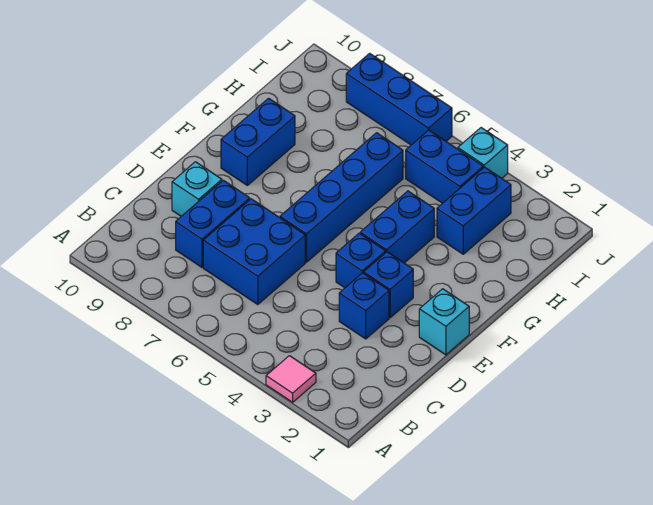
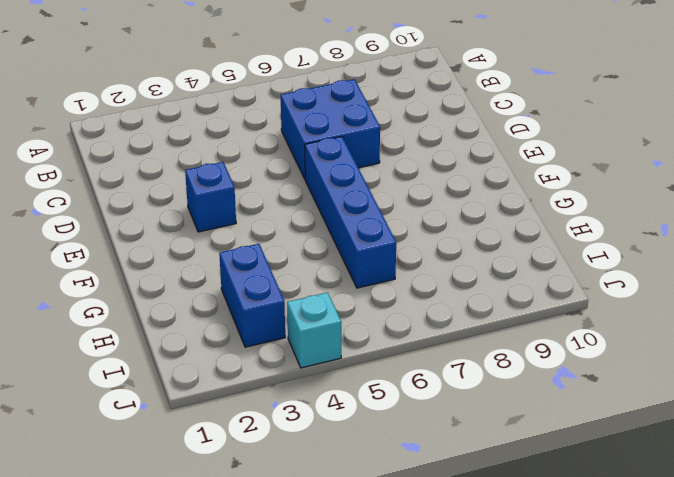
none -> pink 1x1 tile [266,356,316,402]
none -> blue 1x2 brick [176,180,250,267]
none -> blue 1x1 brick [339,273,389,339]

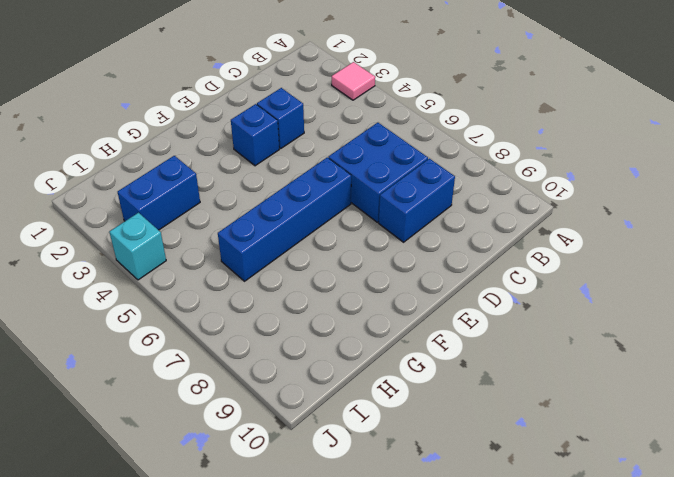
none -> cyan 1x1 brick [172,162,222,216]
none -> cyan 1x1 brick [419,289,469,355]
none -> blue 1x1 brick [336,233,386,288]

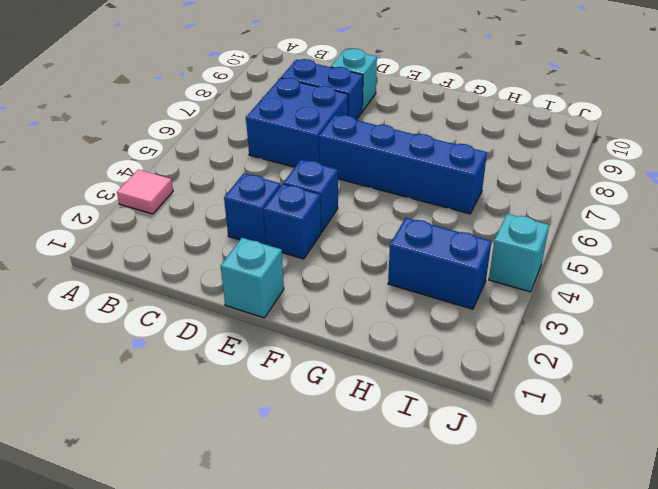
none -> blue 1x2 brick [360,191,434,263]
none -> blue 1x2 brick [221,98,295,185]
none -> blue 1x2 brick [406,130,483,203]

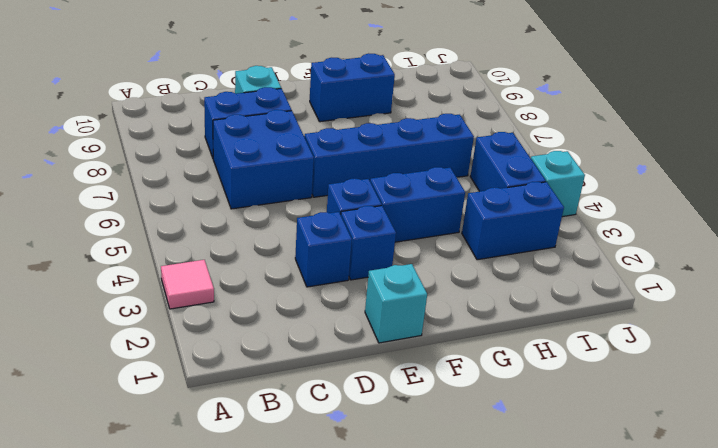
none -> blue 1x3 brick [346,53,452,145]

